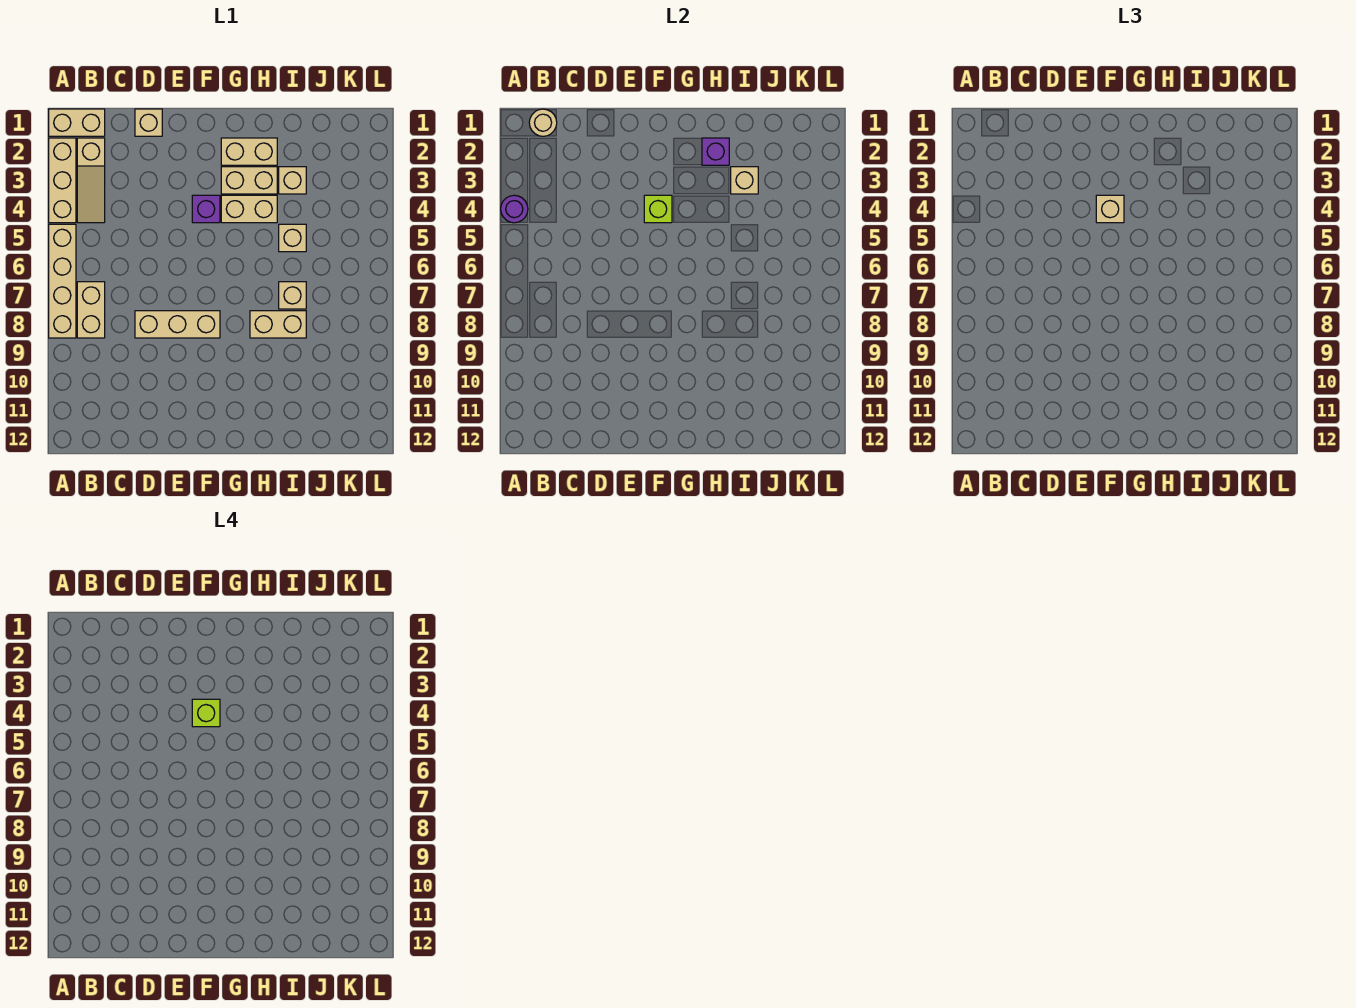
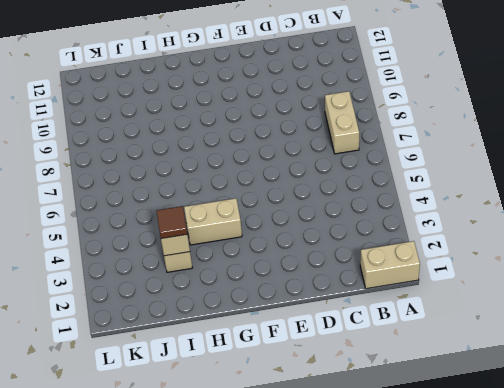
brown 1x1 tile [157,206,187,239] -> none
none -> tan 1x3 brick [49,138,76,223]
none -> tan 1x4 brick [49,224,76,338]
none -> tan 1x3 slope [77,138,105,223]

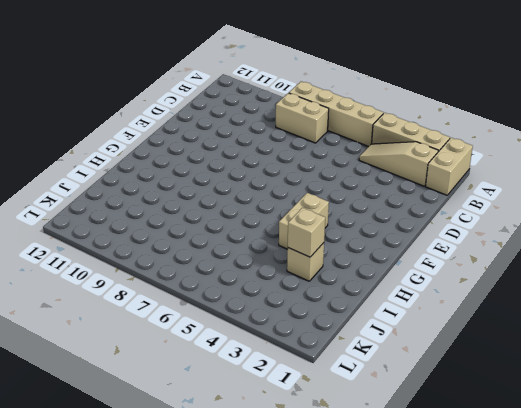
none -> tan 1x1 brick [135,109,162,136]
none -> tan 1x3 brick [135,311,220,338]
none -> purple 1x1 brick [192,195,220,223]

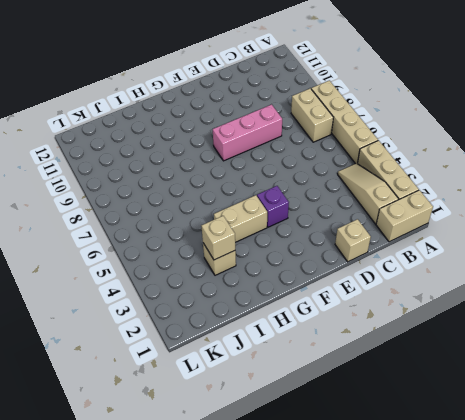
pink 1x3 brick [213,105,282,161] -> tan 1x3 brick [135,311,220,338]
none -> tan 1x2 brick [221,138,277,165]
none -> tan 1x2 brick [221,167,277,194]
none -> tan 1x2 brick [250,311,306,338]

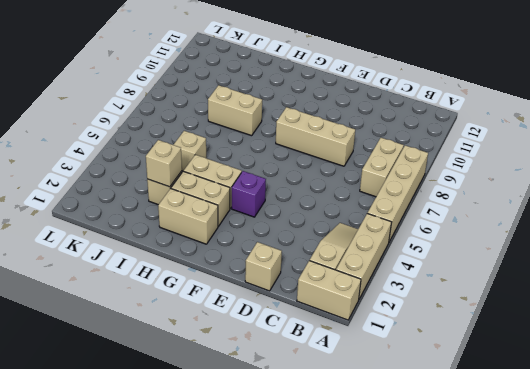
none -> tan 1x1 brick [279,282,306,309]
none -> purple 1x1 round brick [501,195,528,223]
none -> tan 1x1 round brick [529,109,557,136]

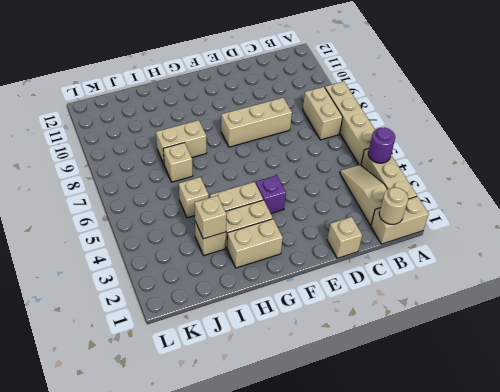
none -> lime 1x1 brick [644,195,672,223]
none -> purple 1x1 brick [702,138,729,165]
none -> tan 1x1 brick [1096,195,1124,223]

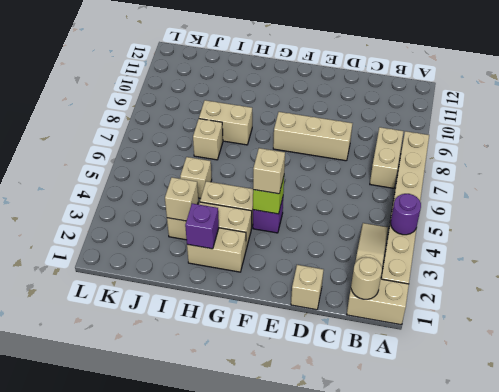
none -> lime 1x1 brick [192,699,220,727]

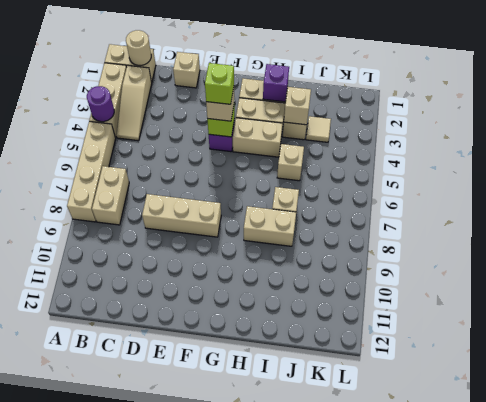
tan 1x1 tile [306,116,331,142] -> none

